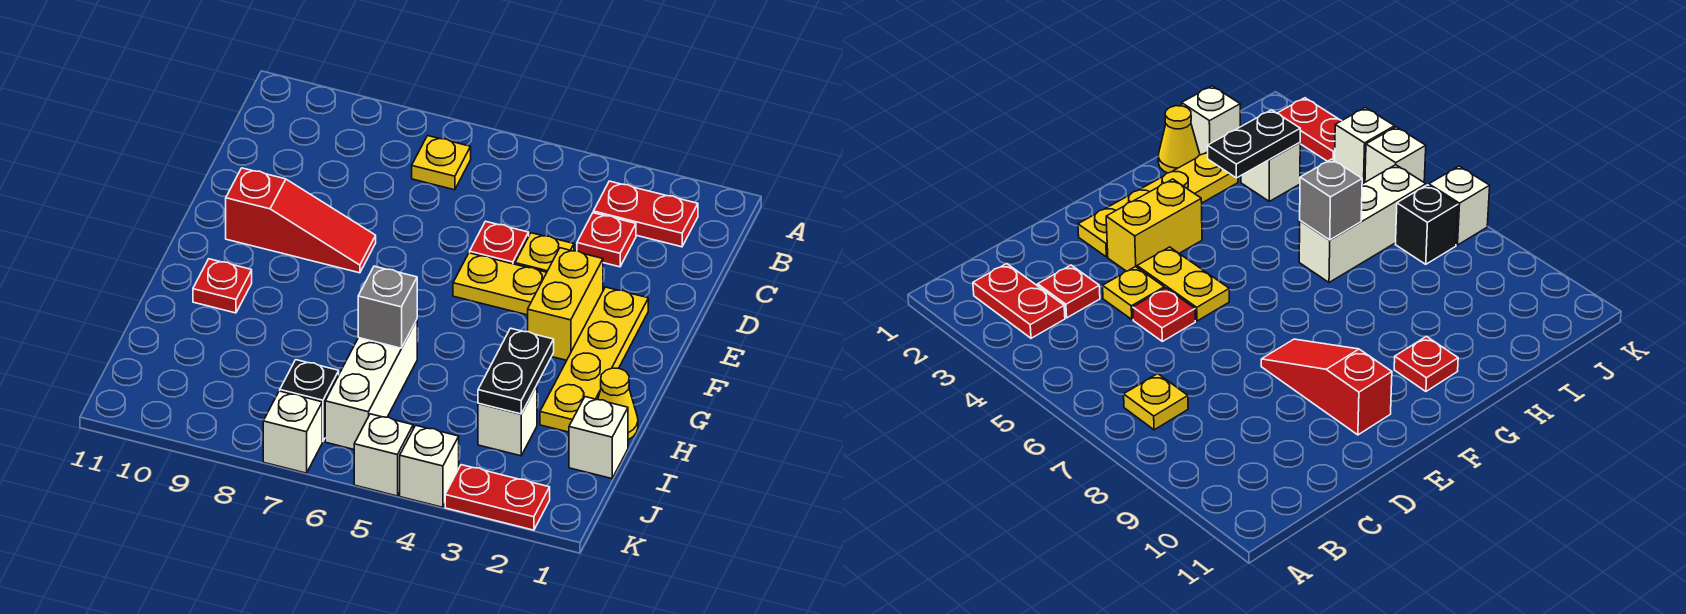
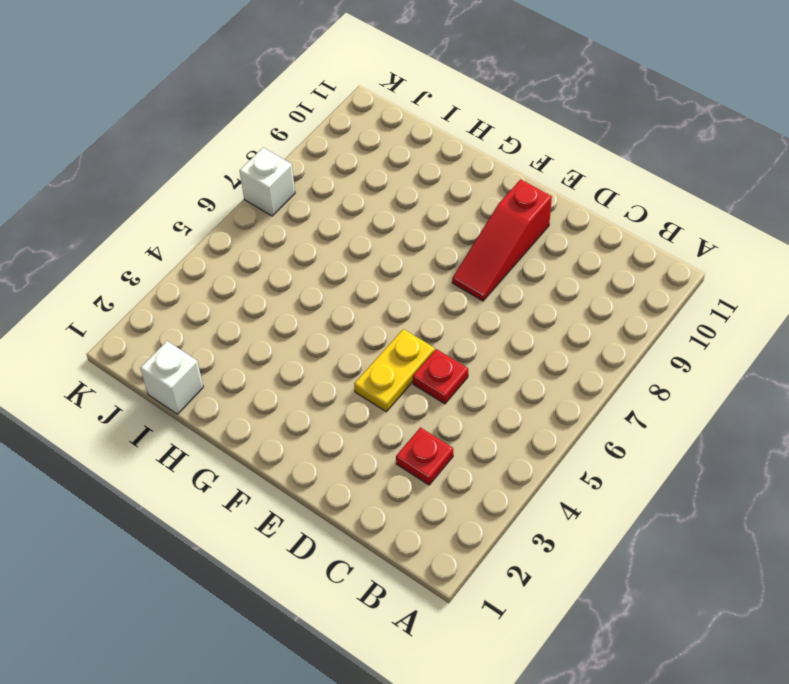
none -> red 1x2 plate [593,181,698,247]
none -> yellow 1x1 plate [412,136,471,190]
none -> yellow 1x1 plate [515,233,574,272]

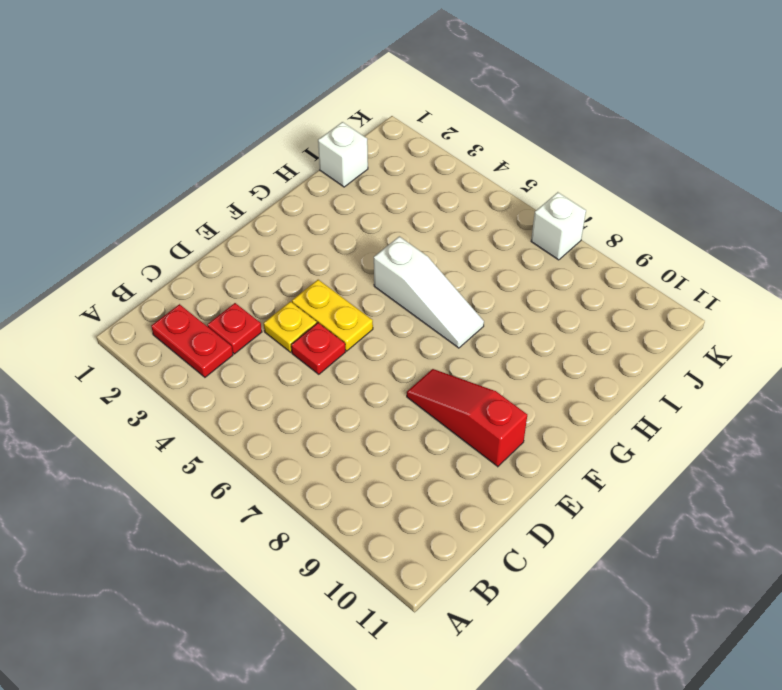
white 1x3 slope [374,236,484,348] -> none
none -> yellow 1x1 plate [412,136,471,190]
none -> yellow 1x4 plate [540,287,648,432]
none -> yellow 1x2 brick [528,248,603,360]

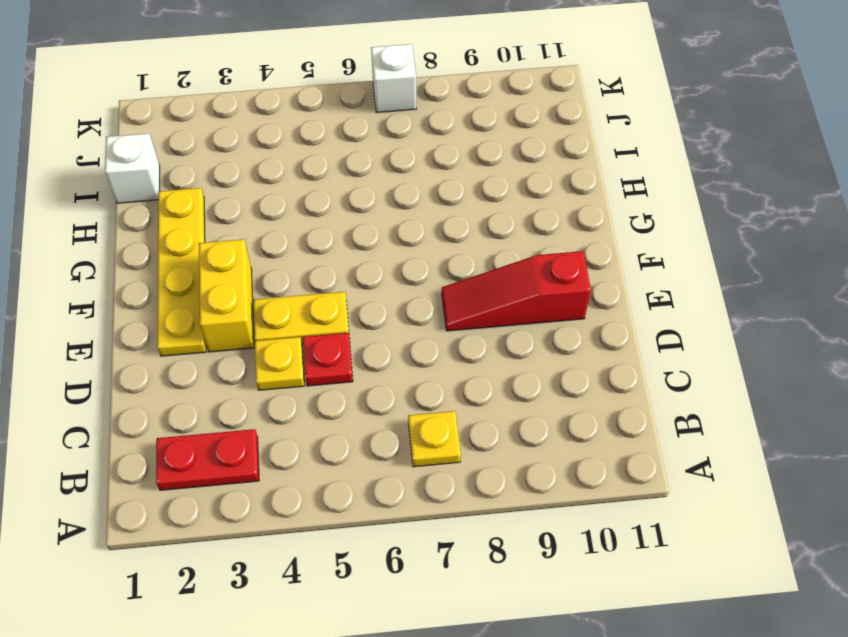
none -> red 1x1 plate [577,213,636,267]
none -> red 1x1 plate [193,259,252,313]
none -> yellow 1x1 cone [598,368,638,440]

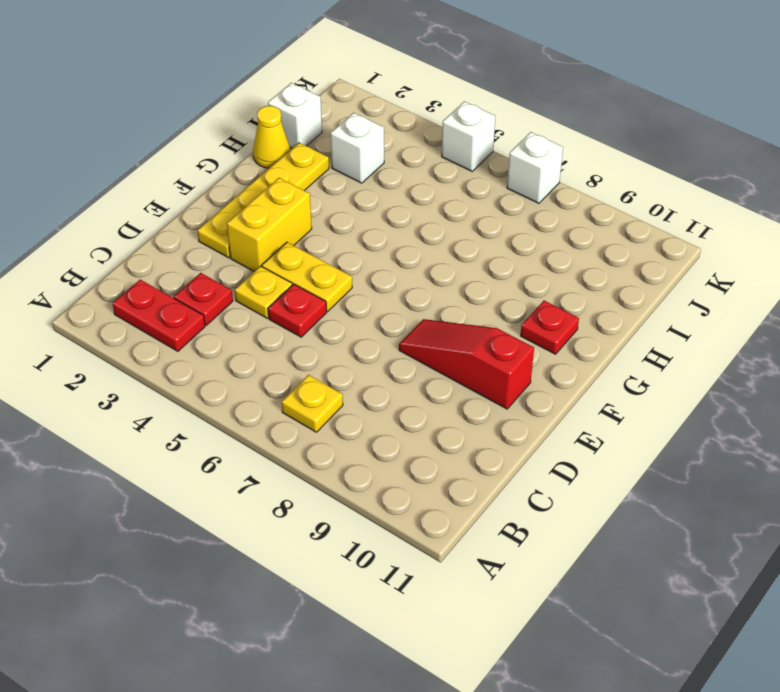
none -> white 1x3 brick [325,320,417,449]
none -> black 1x1 brick [280,360,339,442]
none -> red 1x2 plate [445,465,550,530]

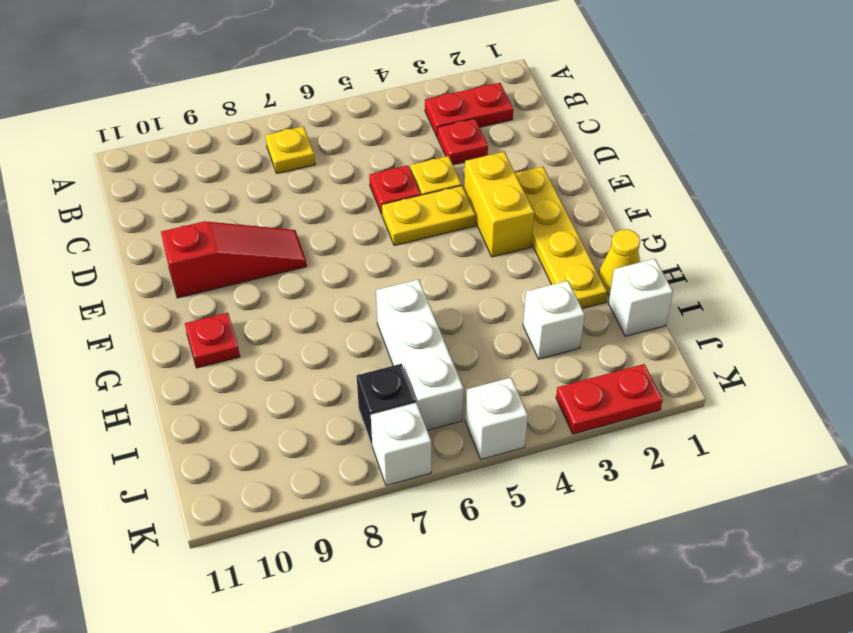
none -> white 1x1 brick [400,425,459,507]
none -> black 1x2 plate [478,328,554,414]
none -> grey 1x1 brick [358,266,417,348]

